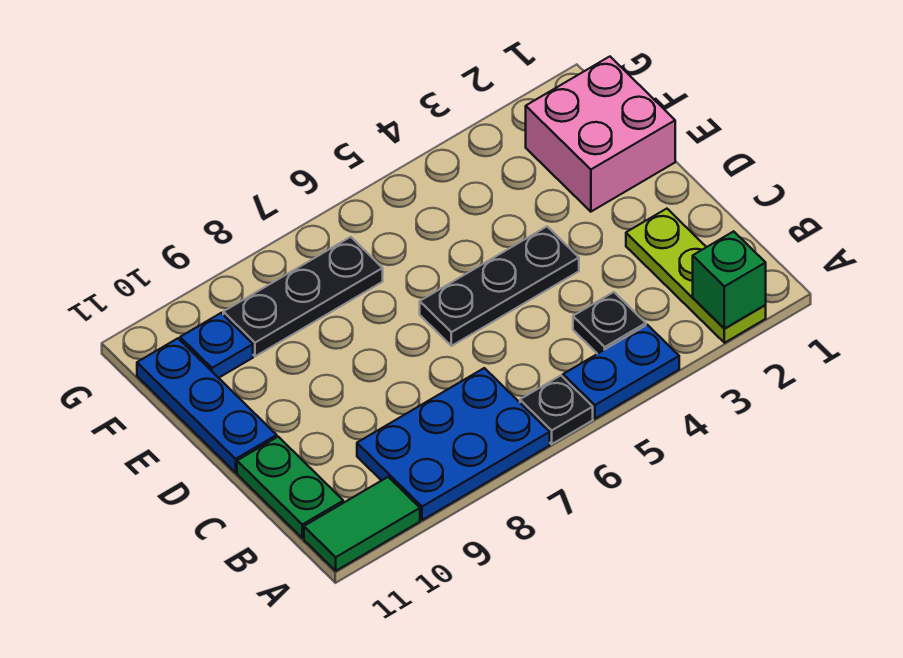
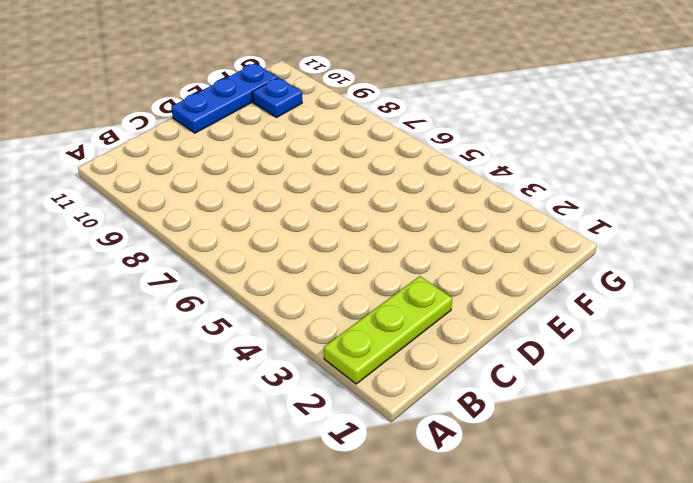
none -> blue 1x2 plate [563,325,679,419]
none -> black 1x1 plate [520,376,593,444]
none -> blue 2x3 plate [357,368,550,520]

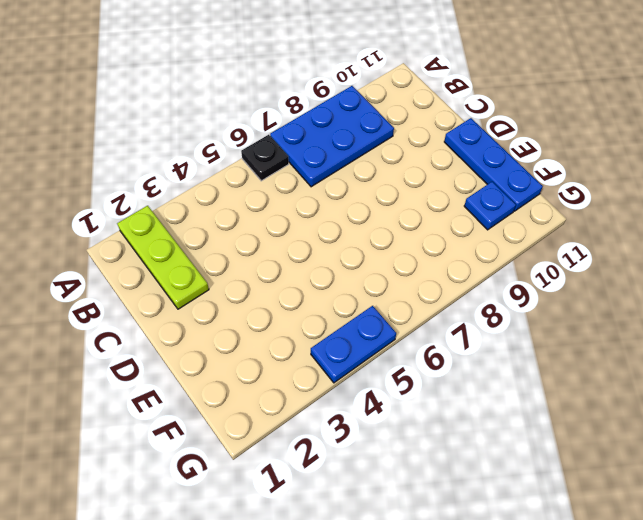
blue 1x2 plate [311,306,396,383] -> blue 1x2 plate moved to [563,325,679,419]
none -> green 1x2 tile [304,477,420,571]
none -> black 1x1 plate [573,292,646,354]
none -> green 1x2 plate [237,437,343,538]

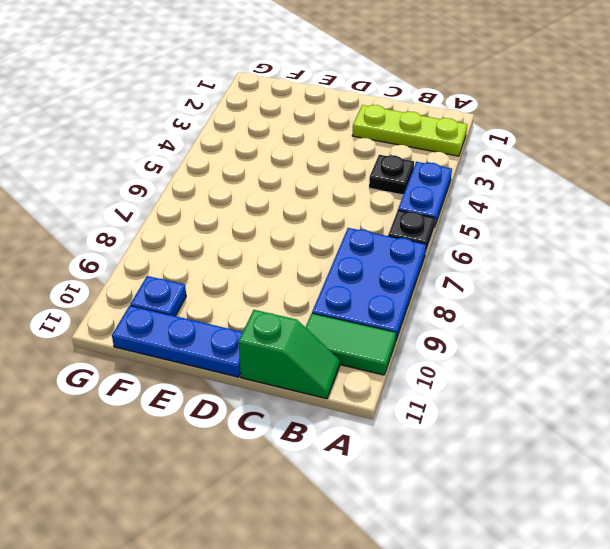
green 1x2 tile [305,313,396,375] -> green 1x2 tile turned to [304,477,420,571]
green 1x2 slope [239,310,340,399] -> green 1x2 plate [237,437,343,538]
none -> black 1x3 plate [420,227,579,346]
none -> pink 2x2 brick [526,57,675,212]
none -> black 1x3 plate [223,237,383,356]

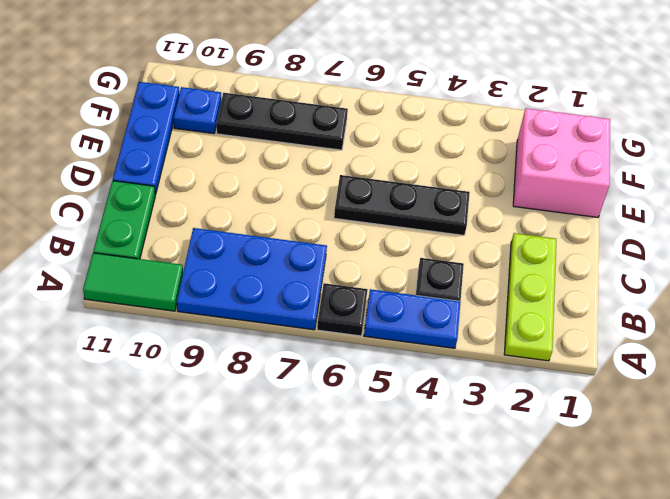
none -> green 1x1 brick [693,231,766,329]

